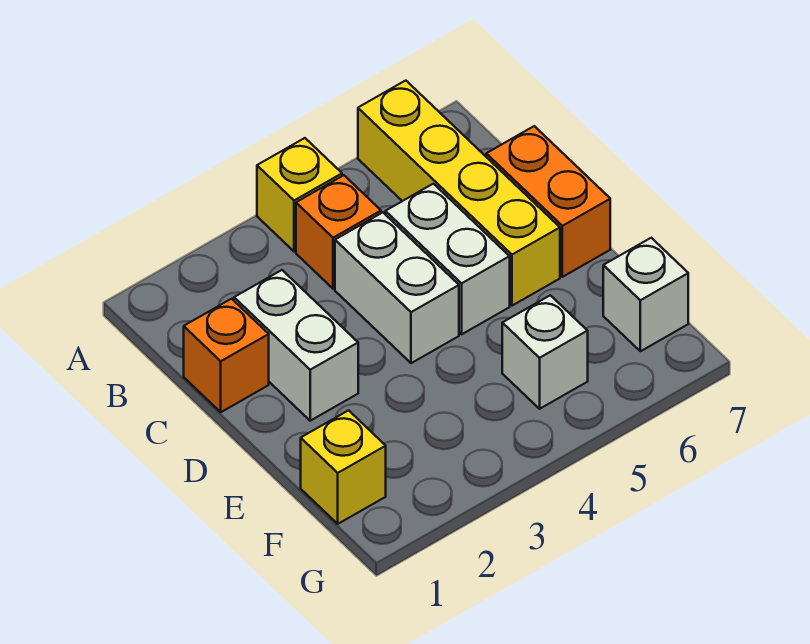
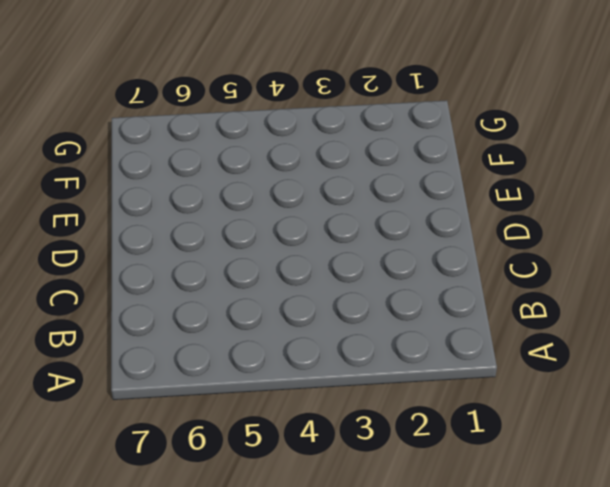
none -> yellow 1x1 brick [257,138,342,252]
none -> yellow 1x4 brick [358,81,560,306]

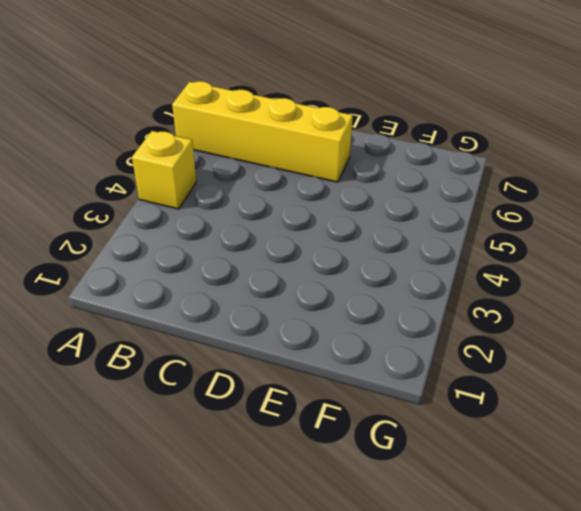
none -> orange 1x1 brick [296,175,381,289]
none -> orange 1x1 brick [184,299,269,412]

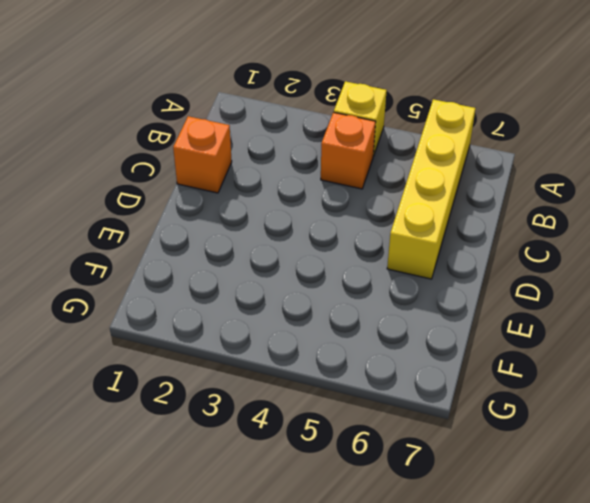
none -> white 1x2 brick [234,270,358,421]
none -> white 1x2 brick [335,213,459,363]

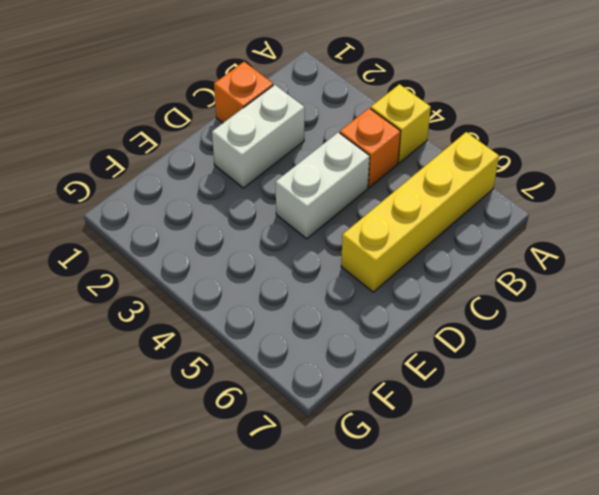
none -> white 1x2 brick [385,184,510,334]
none -> orange 1x2 brick [486,126,610,277]

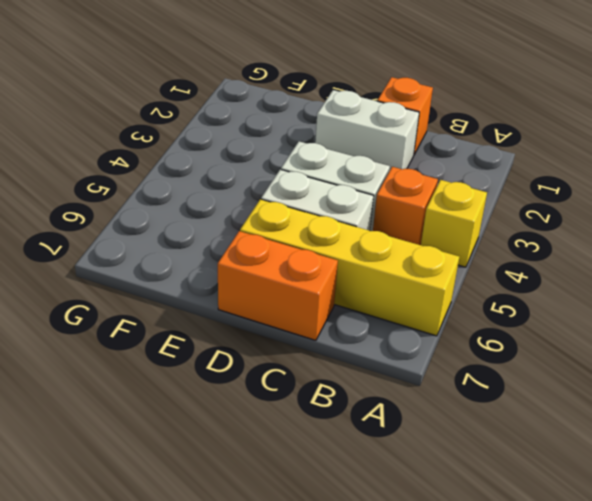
none -> yellow 1x1 brick [301,410,386,524]
none -> white 1x1 brick [502,295,588,409]

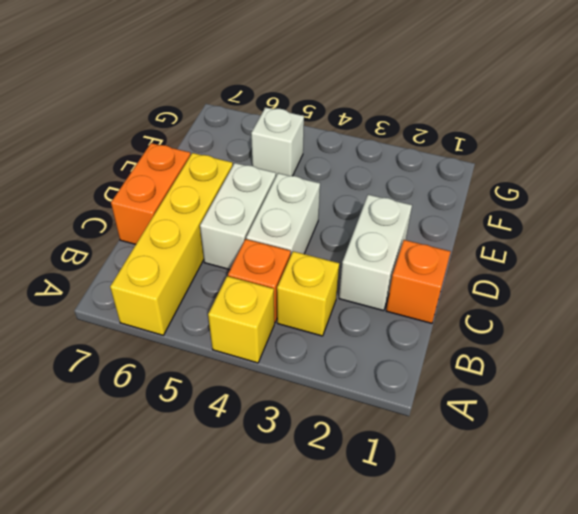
yellow 1x1 brick [277,251,339,336] -> yellow 1x1 brick moved to [301,410,386,524]
none -> white 1x1 brick [603,238,688,351]

